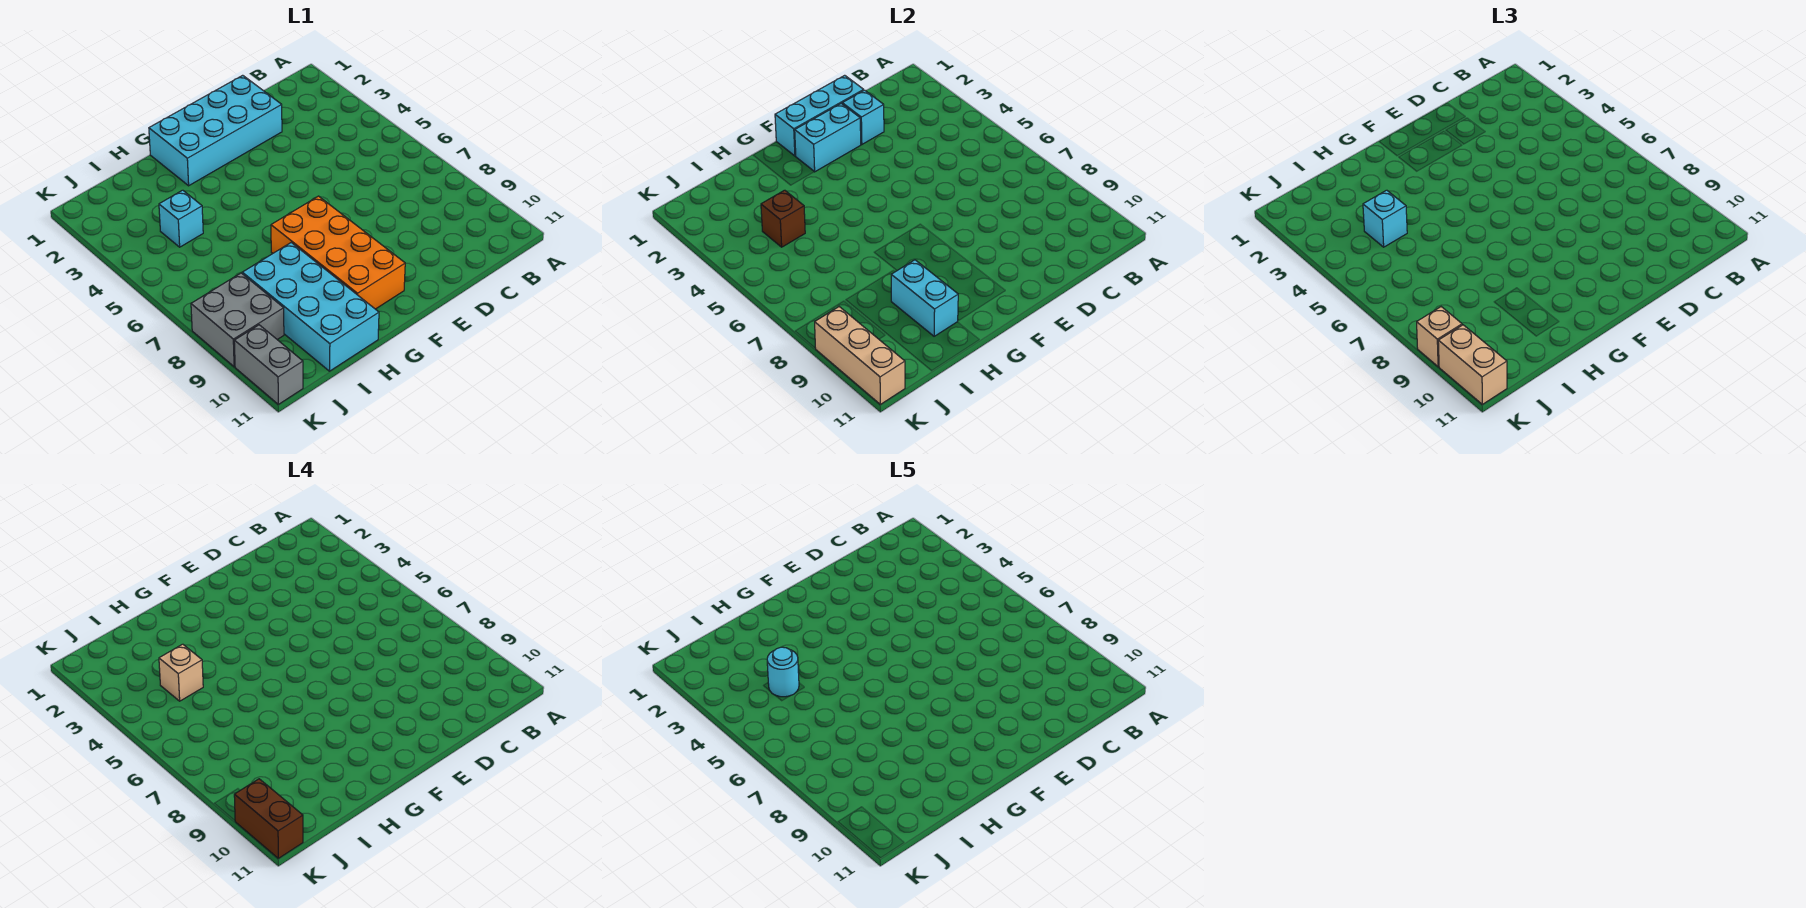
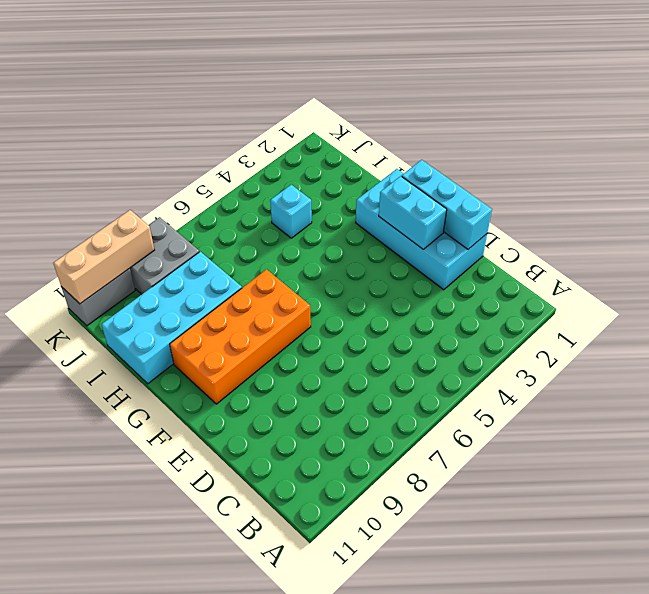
none -> cyan 1x1 brick [842,90,884,145]
none -> cyan 1x2 brick [891,260,958,336]
none -> brown 1x1 brick [761,190,805,247]

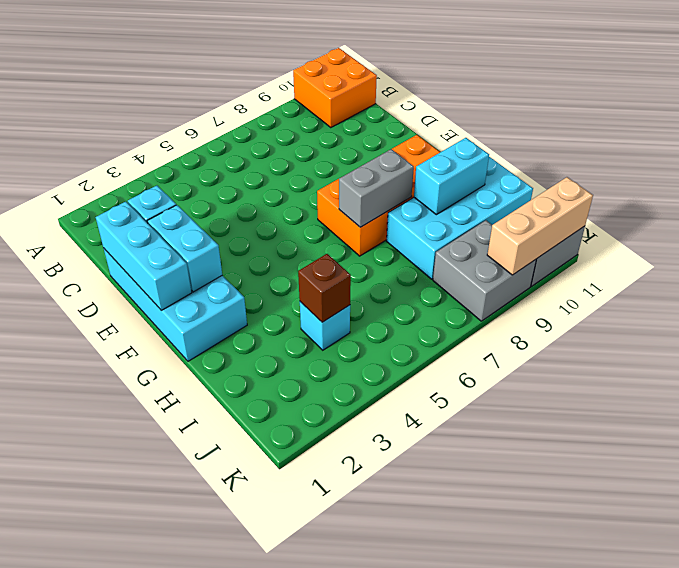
orange 2x2 brick [293,48,377,128] -> none
grey 1x2 brick [339,149,414,227] -> none
none -> cyan 1x1 brick [1363,190,1407,247]
none -> tan 1x1 brick [1417,307,1462,367]
none -> tan 1x2 brick [1438,325,1507,404]

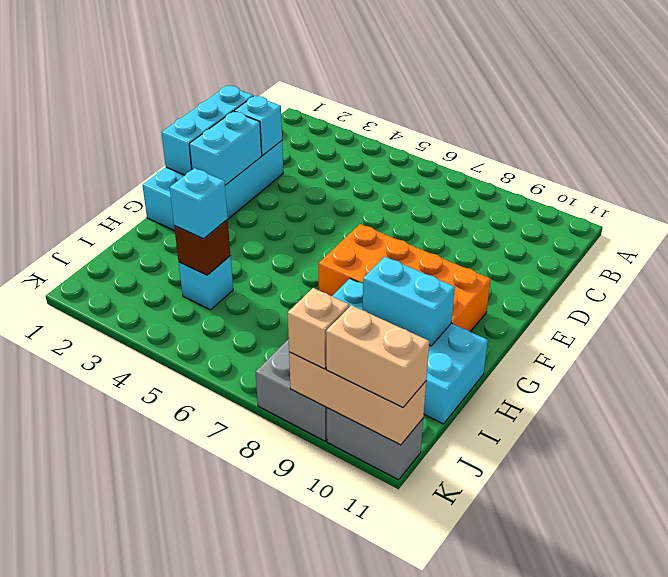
none -> tan 1x1 brick [159,644,203,701]
none -> brown 1x2 brick [234,779,303,858]
none -> cyan 1x1 round brick [767,647,799,697]

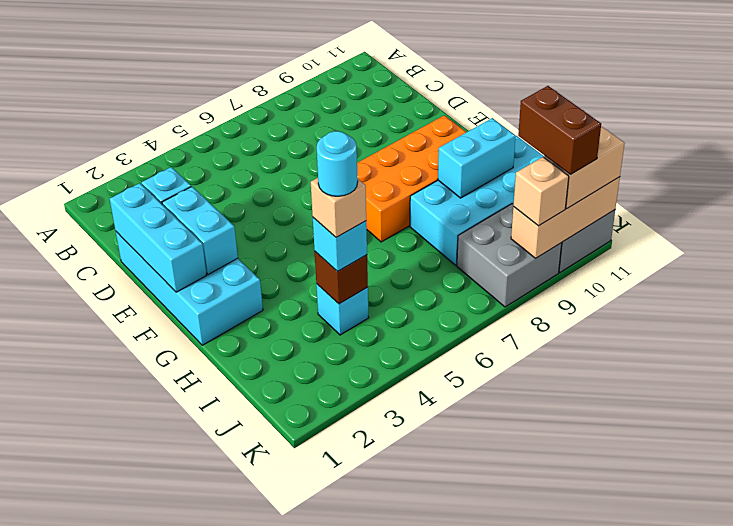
brown 1x2 brick [518,86,601,175] -> brown 1x2 brick turned to [234,779,303,858]

